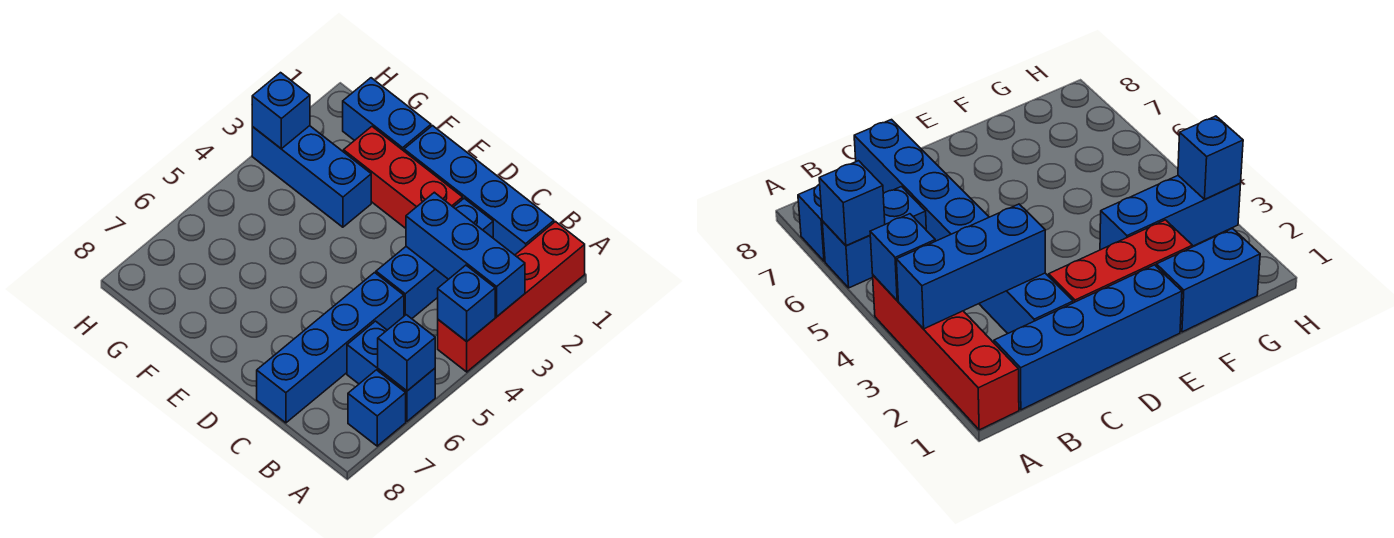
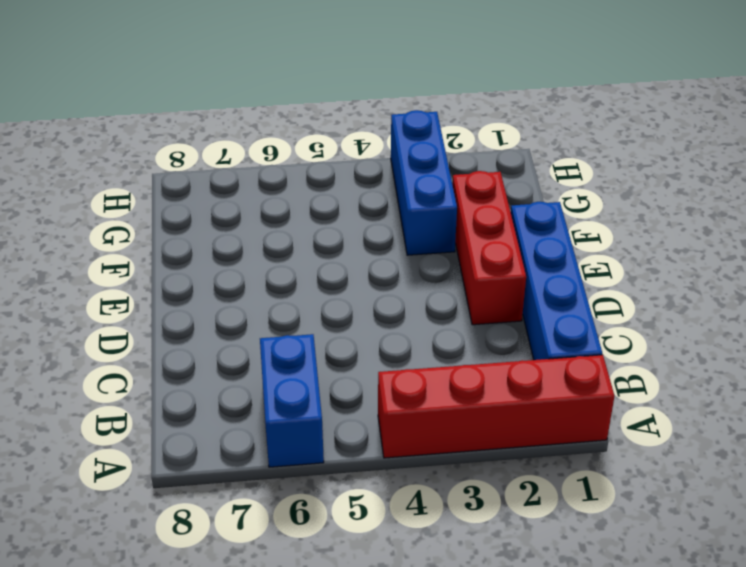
none -> blue 1x1 brick [348,370,406,446]
none -> blue 1x3 brick [376,198,493,319]
none -> blue 1x4 brick [257,273,404,423]

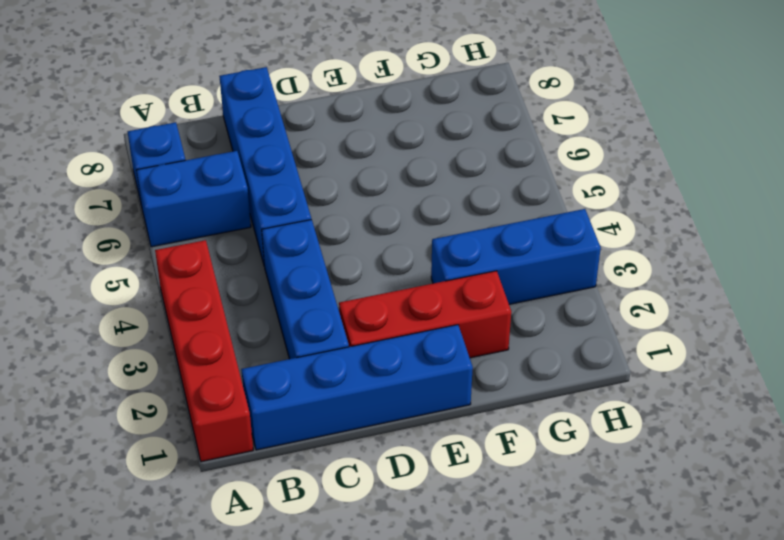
none -> blue 1x2 brick [343,78,431,151]
none -> blue 1x3 brick [406,192,525,317]
none -> blue 1x1 brick [438,265,495,341]

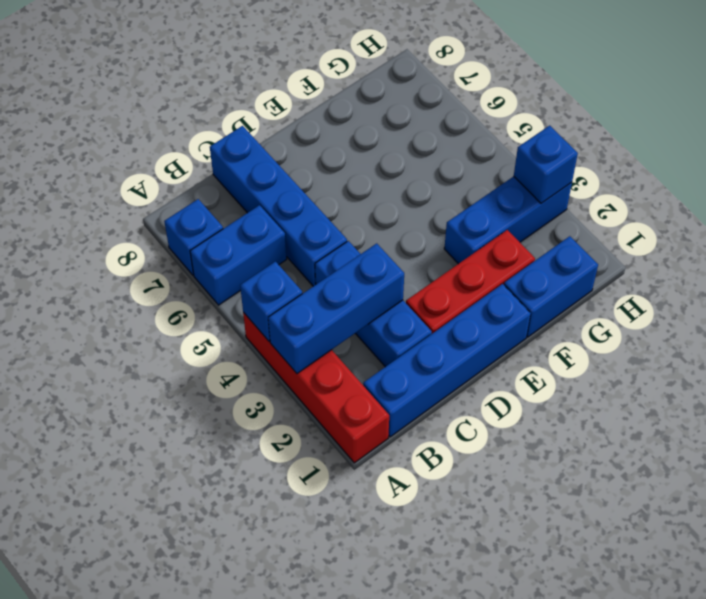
none -> blue 1x1 brick [378,315,435,391]

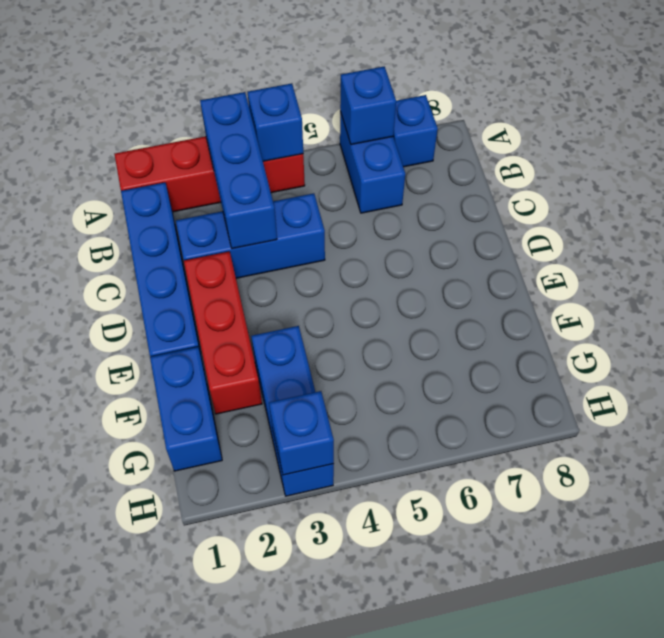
none -> blue 1x4 brick [257,273,404,423]

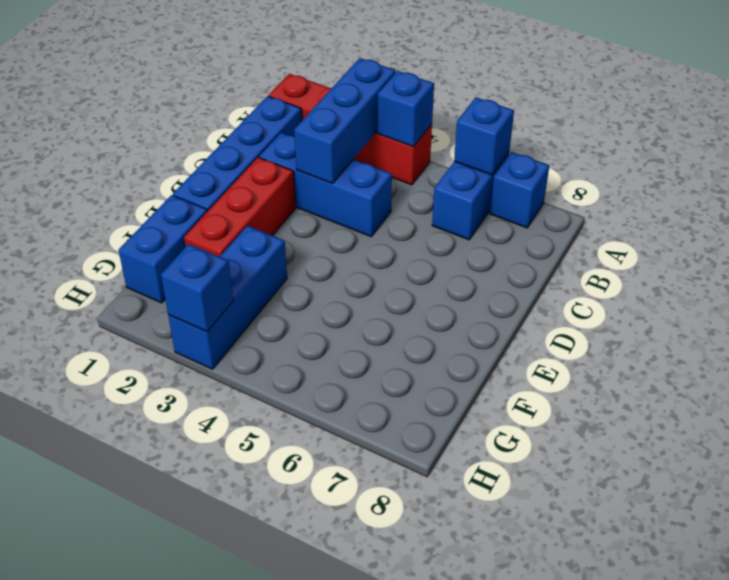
none -> blue 1x4 brick [257,273,404,423]

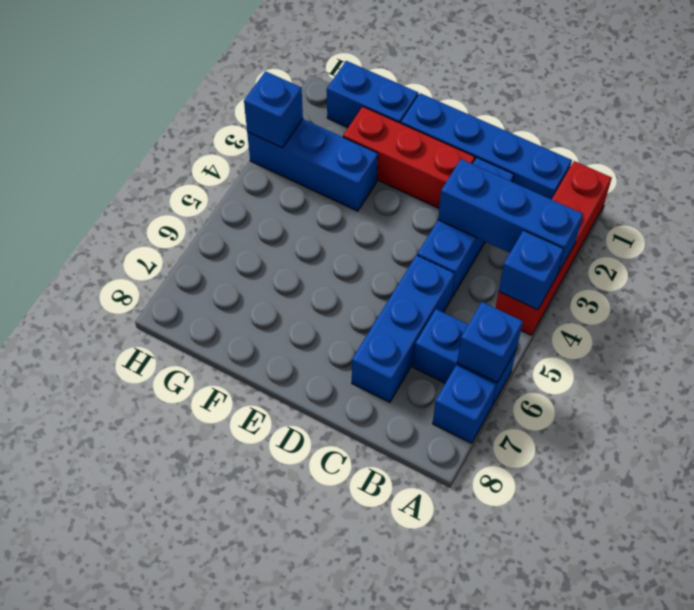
blue 1x3 brick [352,255,455,402] -> blue 1x4 brick [257,273,404,423]

